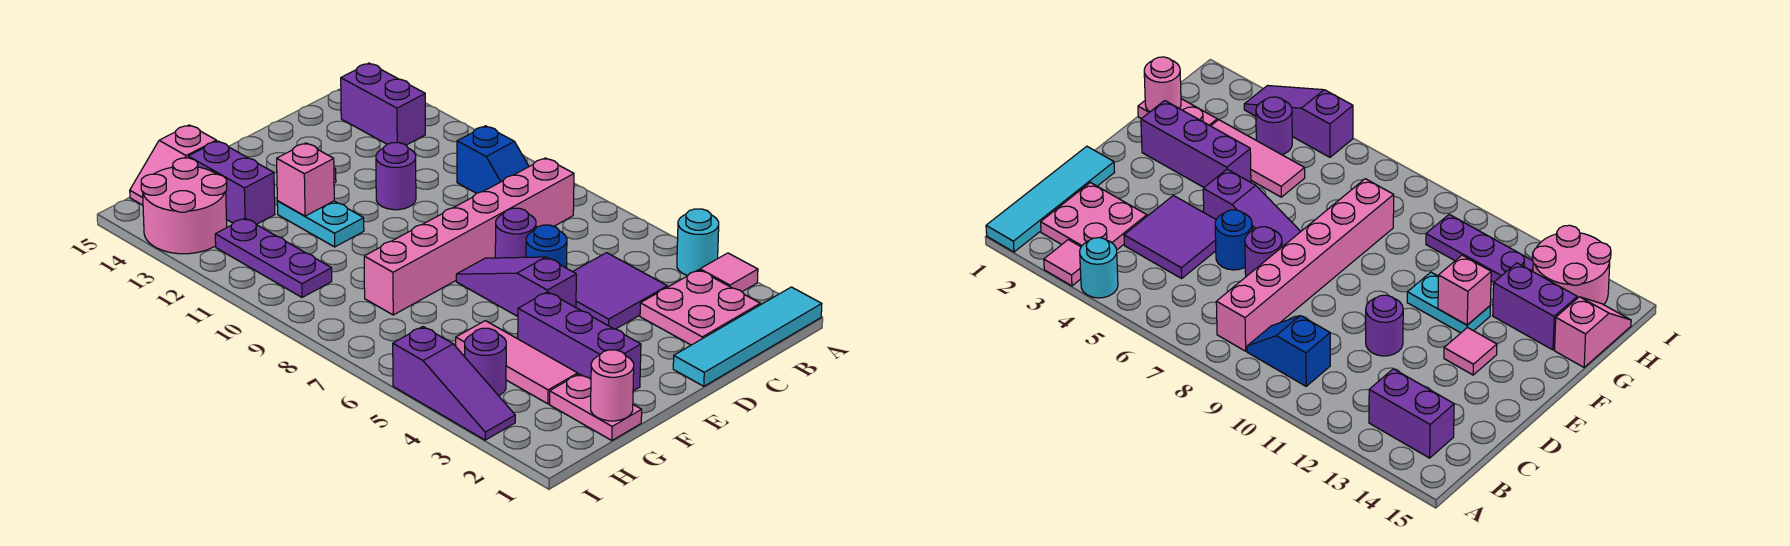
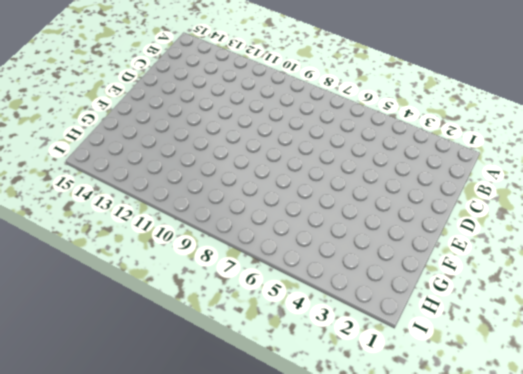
none -> cyan 1x4 tile [673,287,822,386]
none -> pink 1x1 tile [700,253,758,292]
none -> cyan 1x1 round brick [677,209,719,276]

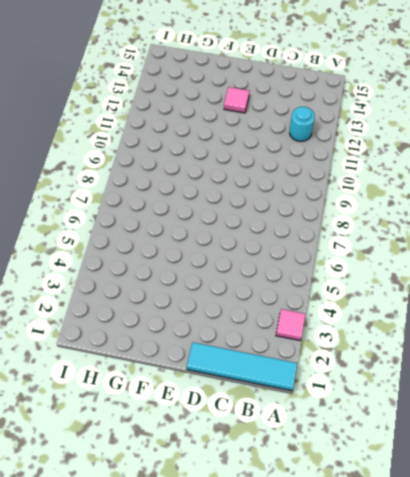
cyan 1x1 round brick [290,107,315,141] -> cyan 1x1 round brick moved to [677,209,719,276]
none -> pink 2x2 plate [640,270,760,345]
none -> pink 1x6 brick [364,158,574,315]
none -> blue 1x2 slope [457,126,529,193]

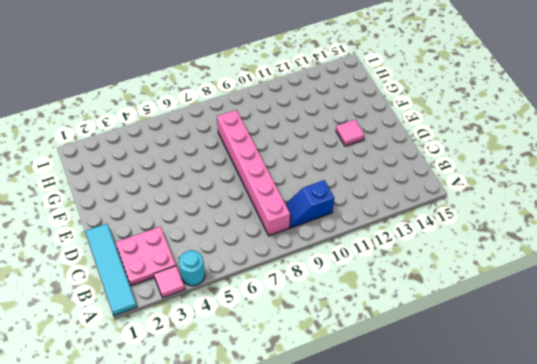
none -> purple 1x2 brick [341,63,425,145]
none -> purple 2x2 tile [573,253,667,329]
none -> blue 1x1 round brick [526,225,567,268]

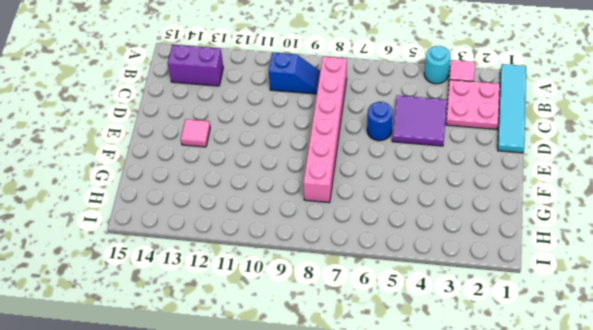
none -> purple 1x1 round brick [495,208,536,258]
none -> purple 1x1 round brick [376,143,416,210]
none -> purple 1x3 slope [456,257,576,316]

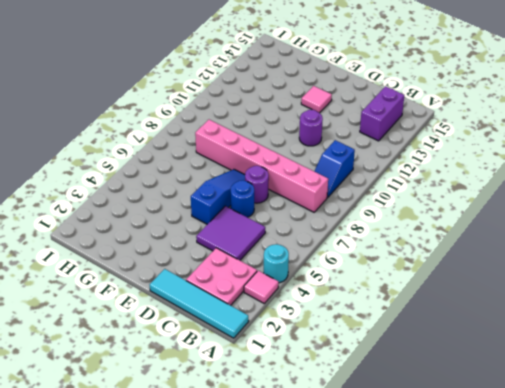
blue 1x3 slope [191,169,245,224] -> purple 1x3 slope [456,257,576,316]
none -> purple 1x3 brick [518,292,641,391]
none -> cyan 1x2 plate [277,201,364,247]
none -> pink 1x2 plate [549,374,642,441]

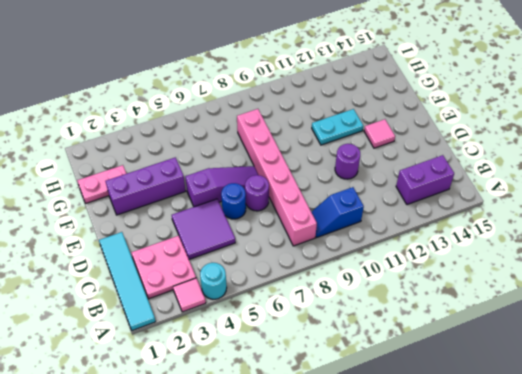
none -> pink 1x3 tile [456,321,578,404]
none -> purple 1x2 brick [188,141,275,224]
none -> pink 1x2 slope [130,125,216,205]

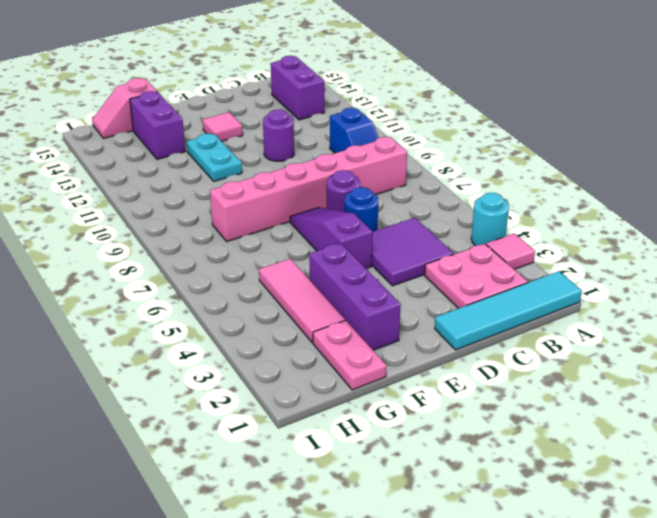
none -> purple 1x1 round brick [465,328,506,396]
none -> purple 1x3 plate [215,218,332,297]
none -> pink 2x2 round brick [141,158,227,254]

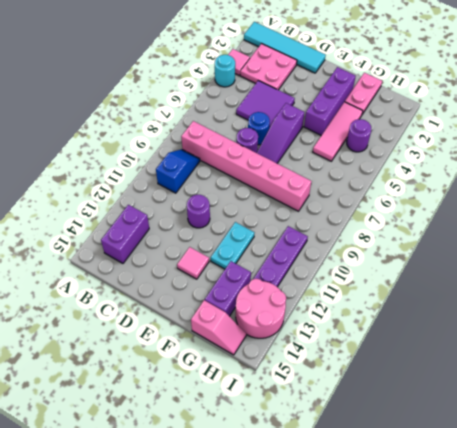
none -> purple 1x3 slope [393,327,515,440]
none -> pink 1x1 brick [277,143,334,216]
none -> pink 1x1 round brick [591,350,634,421]

